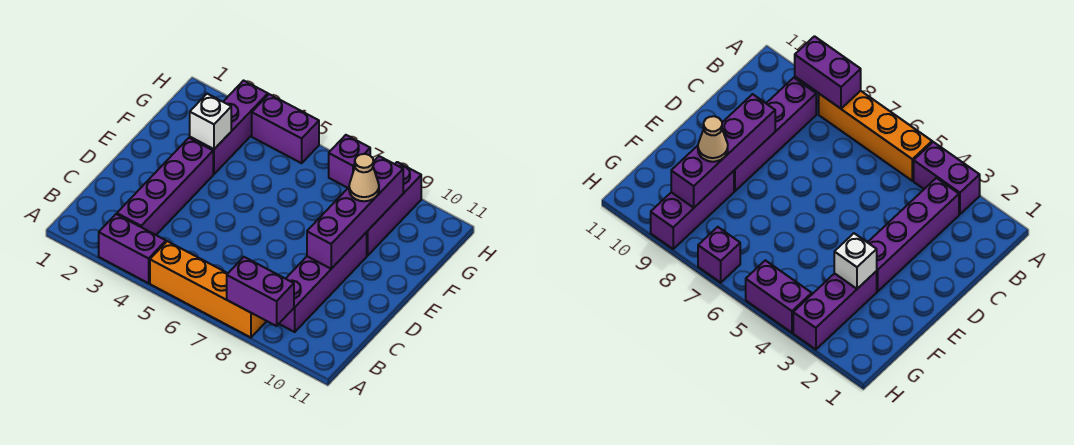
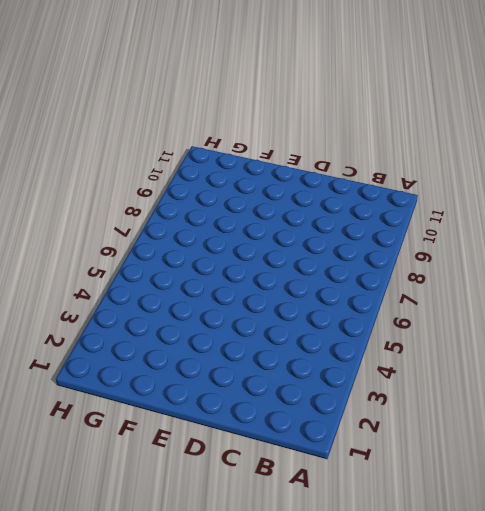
none -> purple 1x2 brick [99,214,166,283]
none -> orange 1x4 brick [150,241,267,338]
none -> purple 1x4 brick [117,138,213,235]

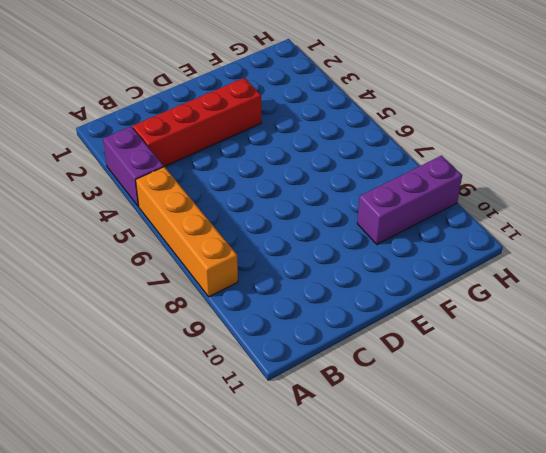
red 1x4 brick [133,78,261,167] -> purple 1x4 brick [117,138,213,235]
none -> purple 1x4 brick [279,232,367,332]
none -> purple 1x3 brick [190,81,268,174]
none -> purple 1x2 brick [252,94,319,163]

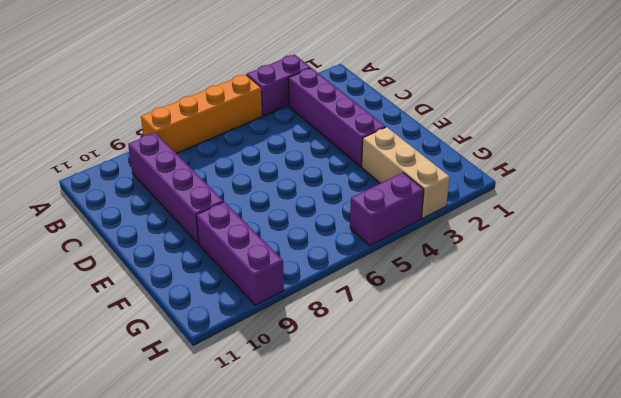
tan 1x3 brick [362,127,450,218] -> purple 1x3 brick [190,81,268,174]
none -> purple 1x1 brick [329,135,370,188]
none -> purple 1x2 brick [227,257,294,326]
none -> purple 1x4 brick [307,156,403,269]

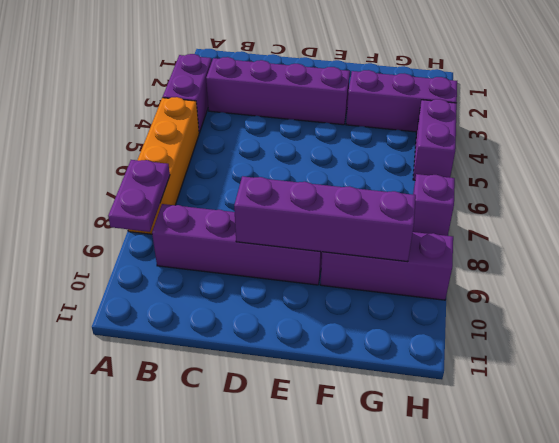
purple 1x2 plate [108,160,170,232] -> purple 1x2 brick [227,257,294,326]
none -> white 1x1 brick [190,94,231,149]
none -> tan 1x1 cone [349,154,379,201]

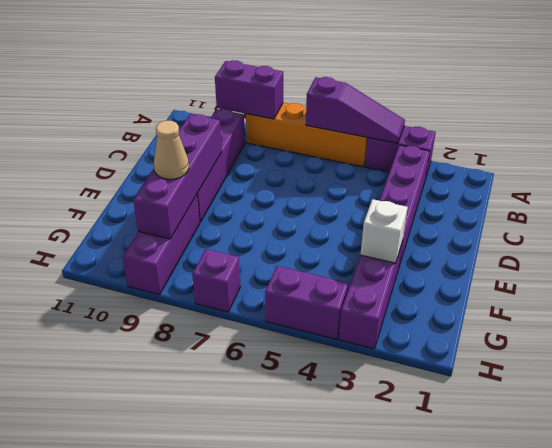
purple 1x3 slope [306,77,405,143] -> none

